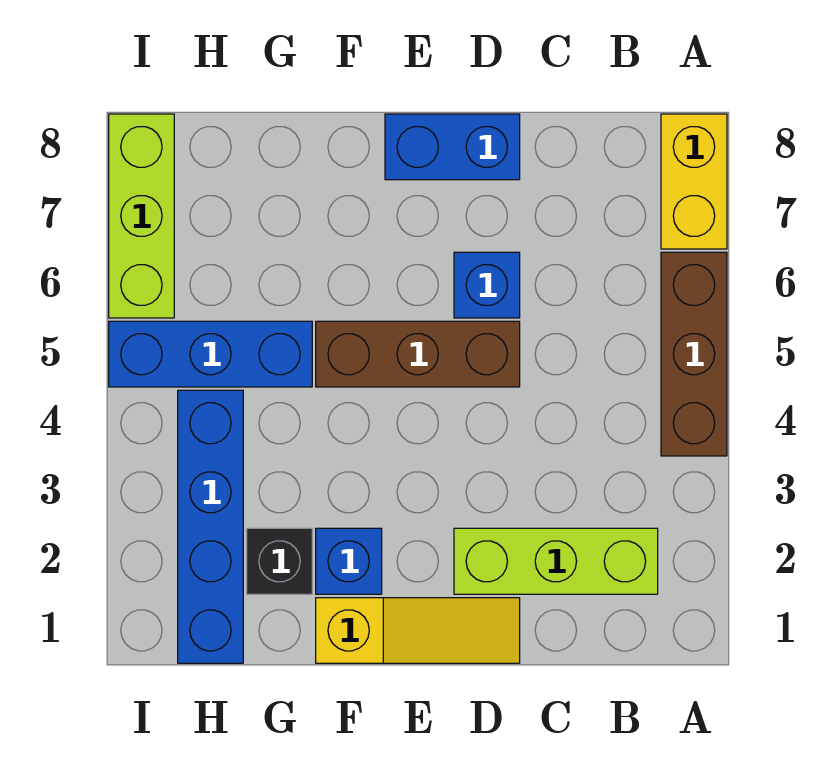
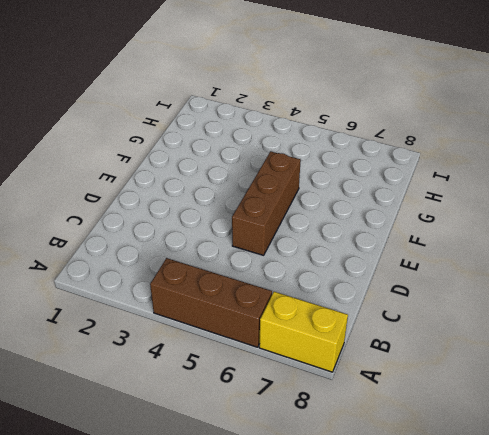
none -> lime 1x3 brick [454,528,658,594]
none -> yellow 1x3 slope [316,598,520,663]
none -> blue 1x1 brick [454,252,520,318]

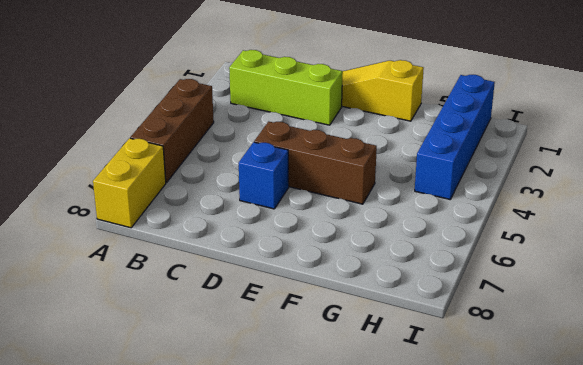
none -> blue 1x2 brick [385,114,520,180]
none -> blue 1x1 brick [316,528,382,594]
none -> black 1x1 brick [247,528,312,594]

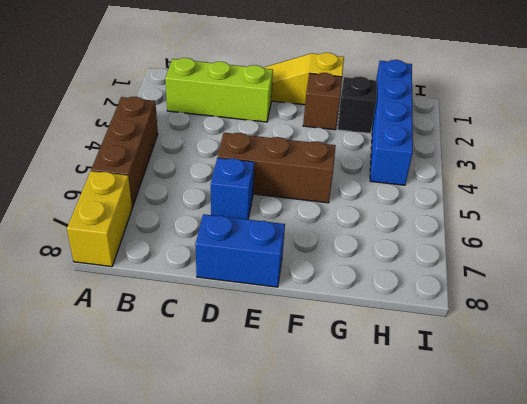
brown 1x1 brick [303,73,342,130] -> blue 1x1 brick [316,528,382,594]
none -> blue 1x3 brick [109,321,312,387]
none -> lime 1x3 brick [109,114,174,318]

